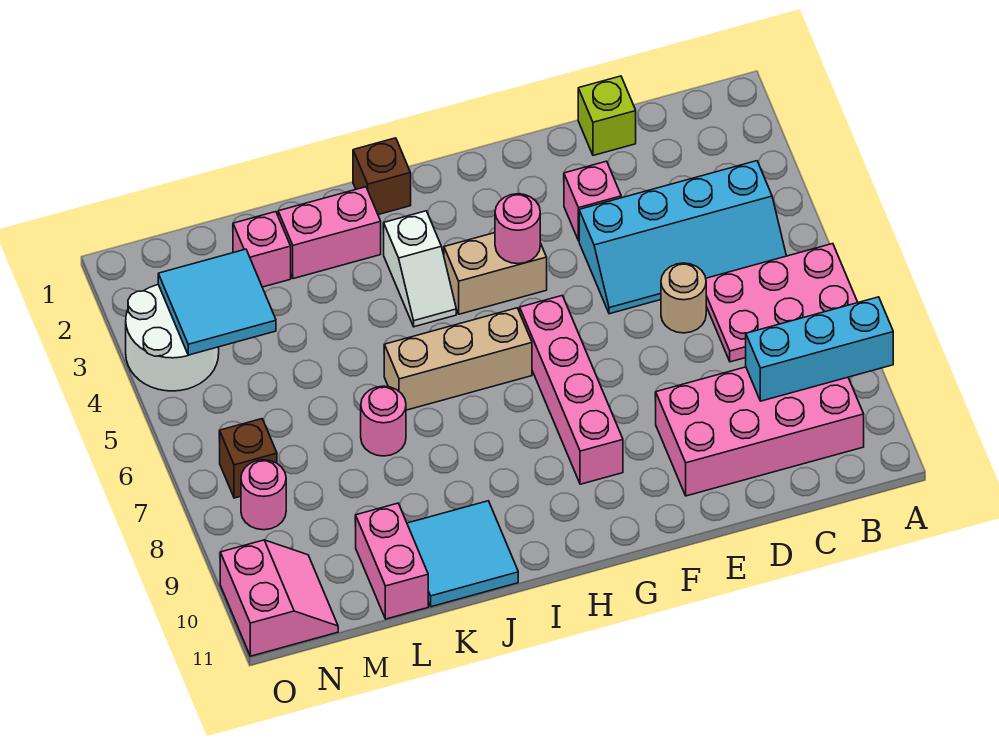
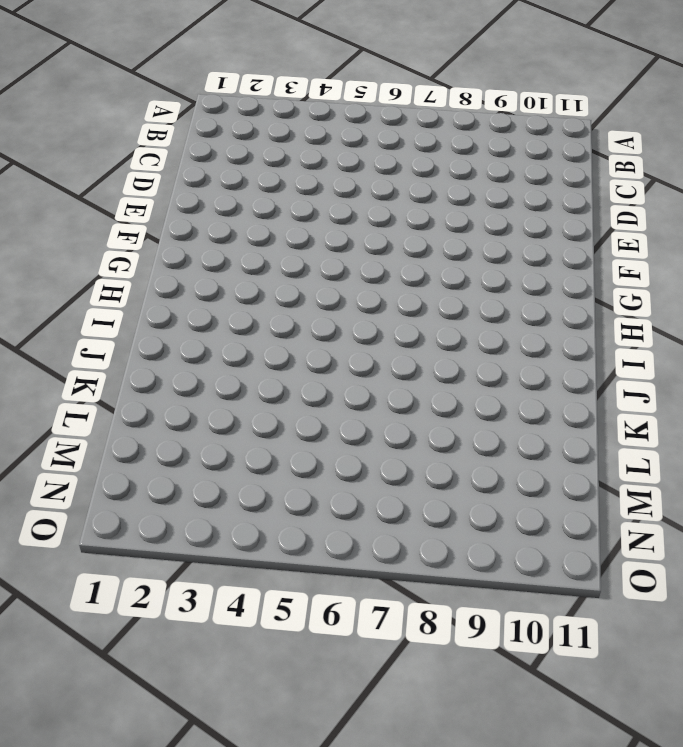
none -> pink 2x3 plate [706,244,858,362]
none -> cyan 2x4 slope [579,161,786,314]
none -> pink 2x4 brick [656,367,864,496]

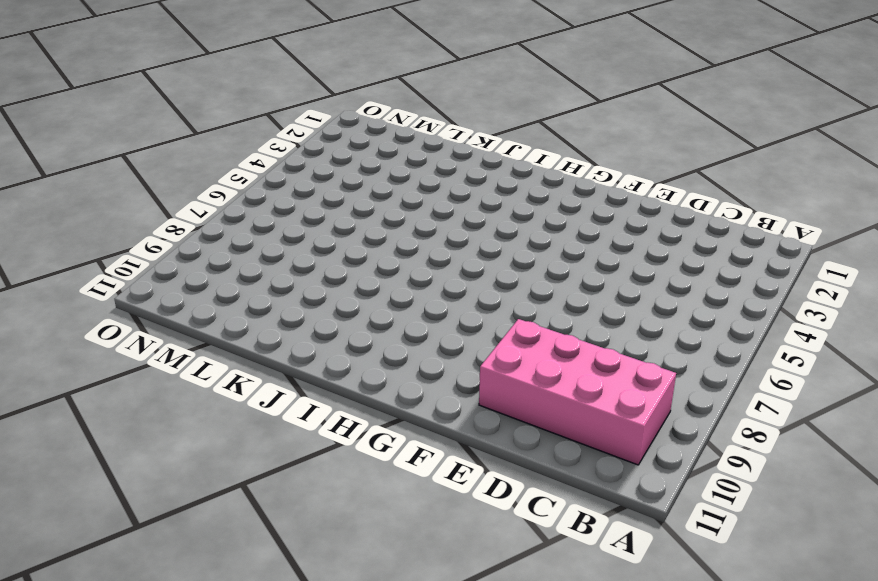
none -> pink 2x3 plate [706,244,858,362]
none -> cyan 2x4 slope [579,161,786,314]
none -> lime 1x1 brick [578,76,636,155]

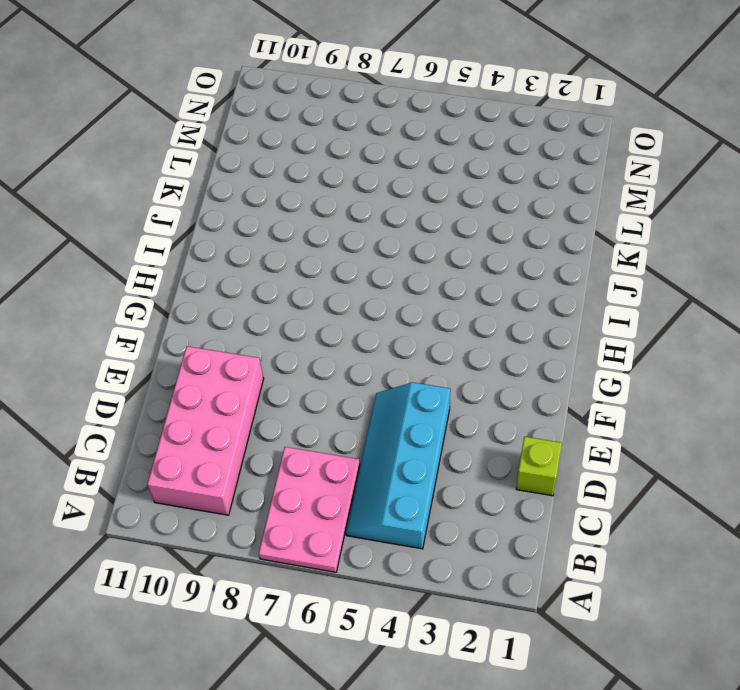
none -> tan 1x1 round brick [661,263,706,333]
none -> pink 1x1 brick [564,161,621,241]
none -> tan 1x2 brick [444,233,547,314]

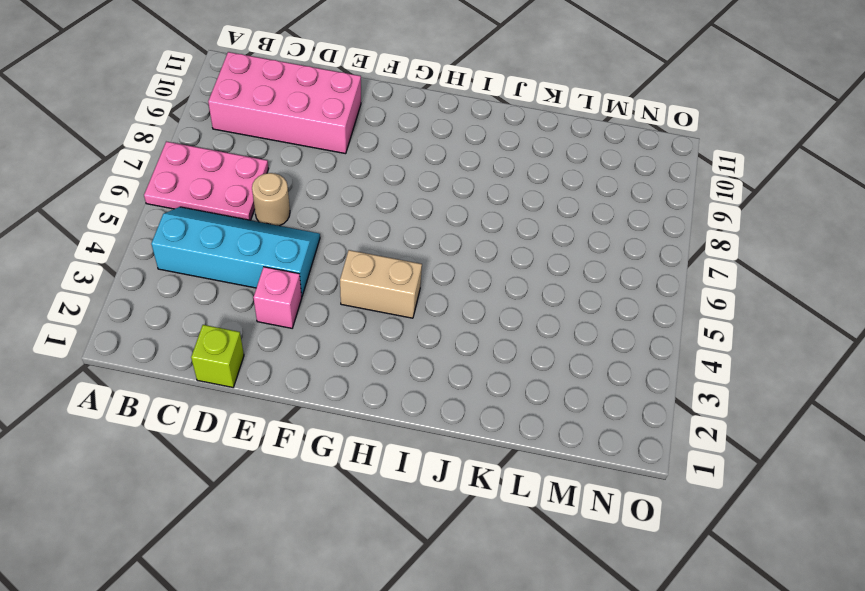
none -> pink 1x4 brick [520,296,623,484]
none -> tan 1x3 brick [384,308,532,410]
none -> brown 1x1 brick [353,138,411,215]

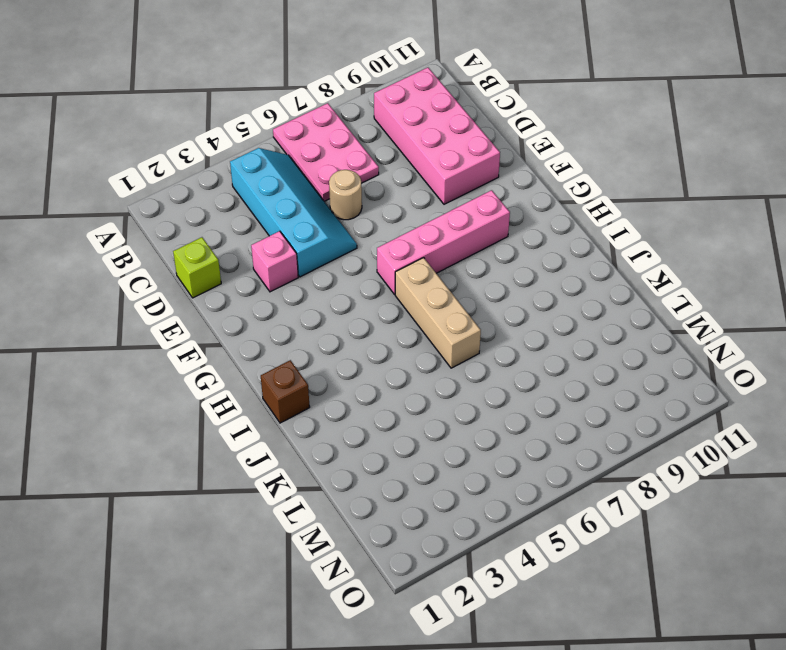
none -> tan 1x2 brick [444,233,547,314]
none -> white 1x2 slope [384,211,456,327]
none -> pink 1x2 brick [278,187,381,279]

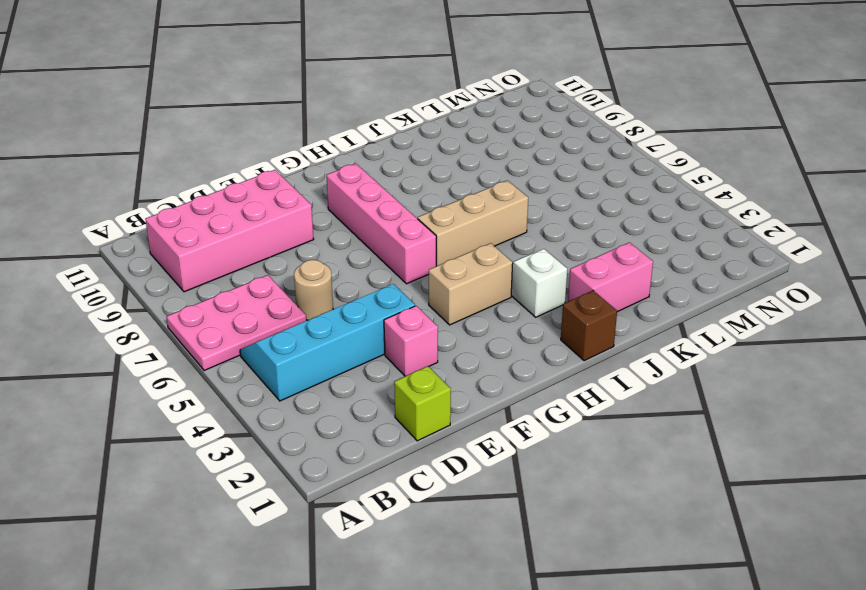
none -> cyan 2x2 tile [407,501,518,607]
none -> pink 1x1 round brick [361,386,406,456]
none -> pink 1x1 brick [233,212,291,287]

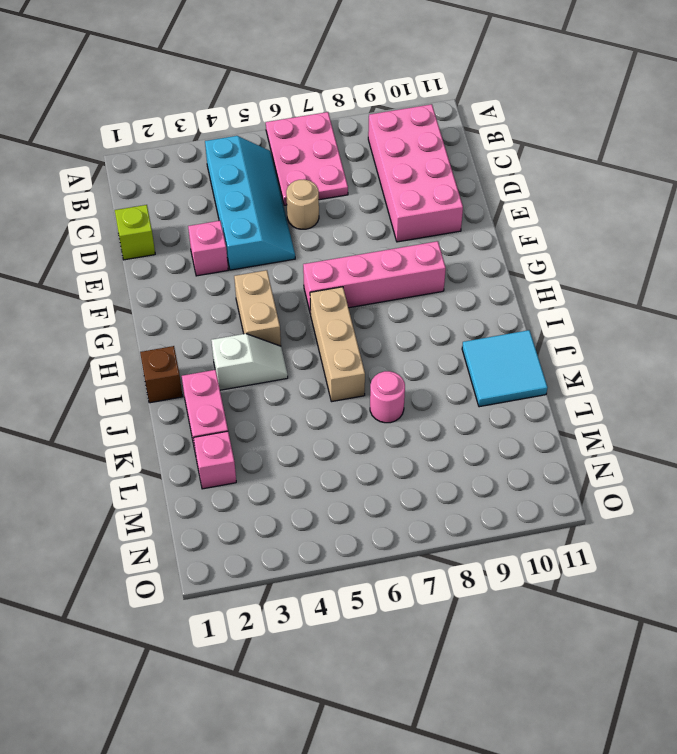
none -> pink 1x2 brick [356,503,428,619]
none -> white 2x2 round brick [126,285,219,391]
none -> brown 1x1 brick [220,419,277,498]

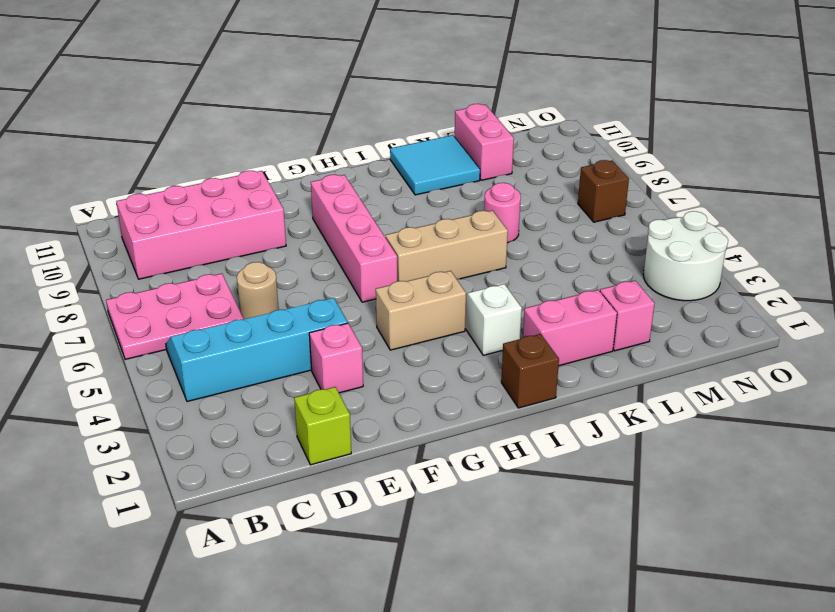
none -> pink 1x1 round brick [241,460,286,530]
none -> pink 2x2 slope [220,540,338,656]
none -> cyan 1x3 brick [746,297,893,401]

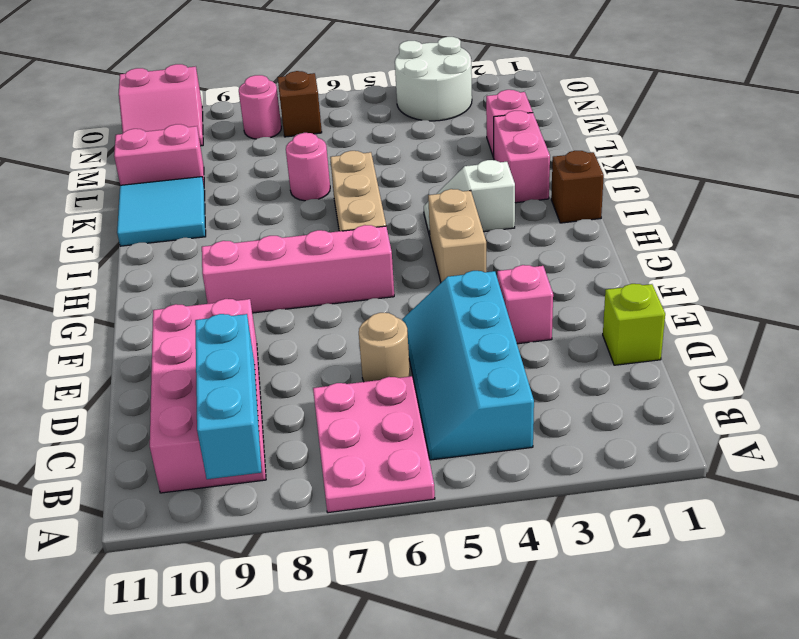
none -> pink 1x1 round brick [495,194,540,264]
none -> cyan 2x2 tile [158,249,276,355]

